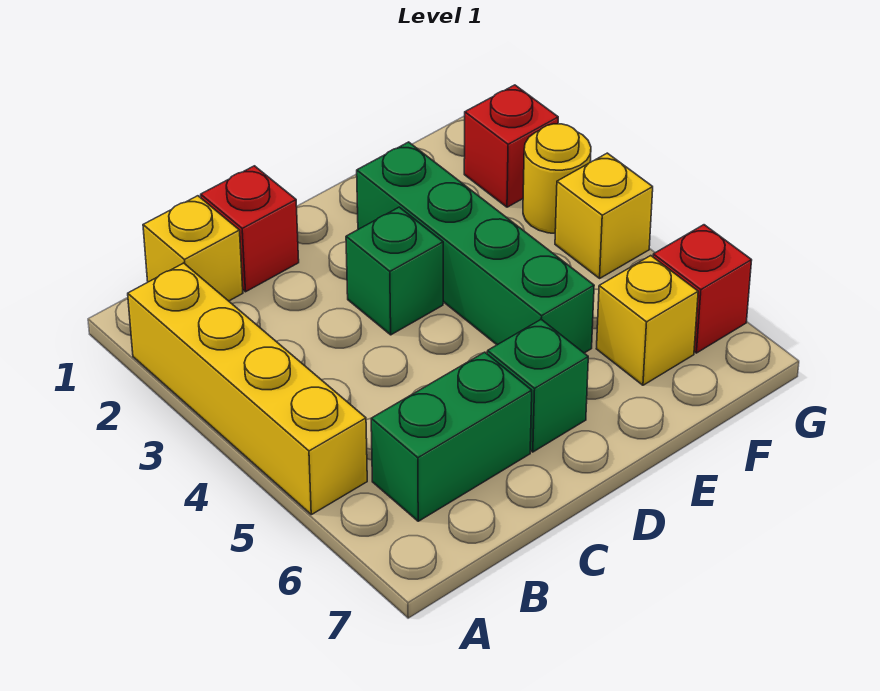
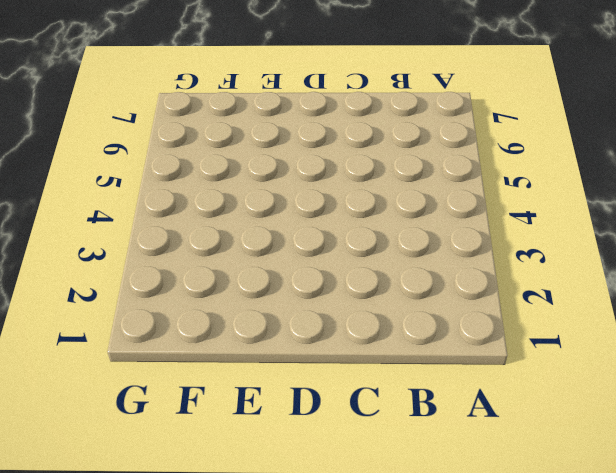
none -> yellow 1x4 brick [128,263,367,515]
none -> yellow 1x1 brick [143,196,243,301]
none -> green 1x2 brick [371,352,532,521]

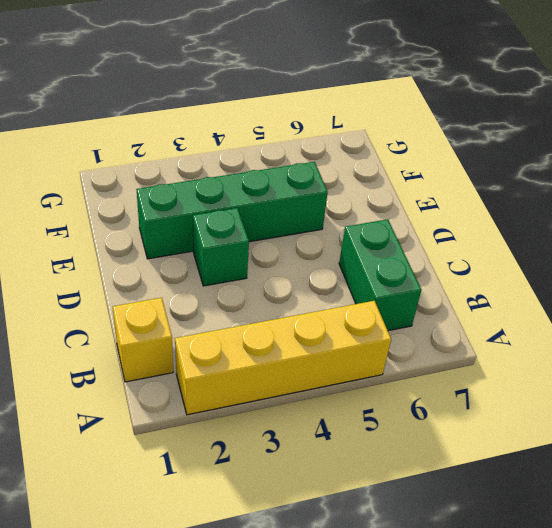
none -> red 1x1 brick [201,166,299,292]
none -> green 1x1 brick [487,319,588,452]
none -> yellow 1x1 brick [596,256,698,385]

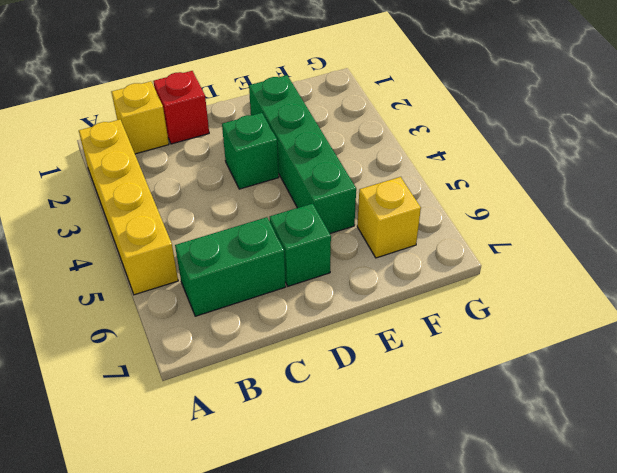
none -> red 1x1 brick [464,85,558,207]
none -> yellow 1x1 round brick [523,124,591,233]
none -> yellow 1x1 brick [555,153,653,278]

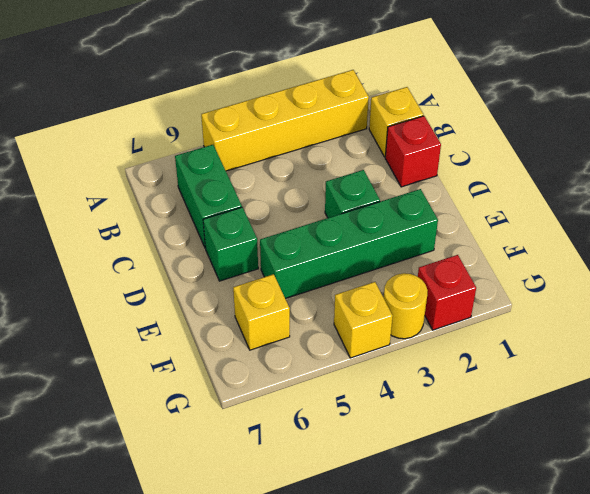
none -> red 1x1 brick [653,225,752,353]

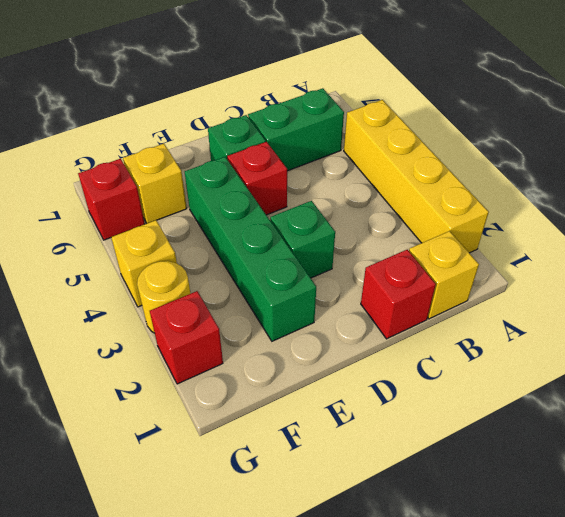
red 1x1 brick [227,142,287,215] -> none

